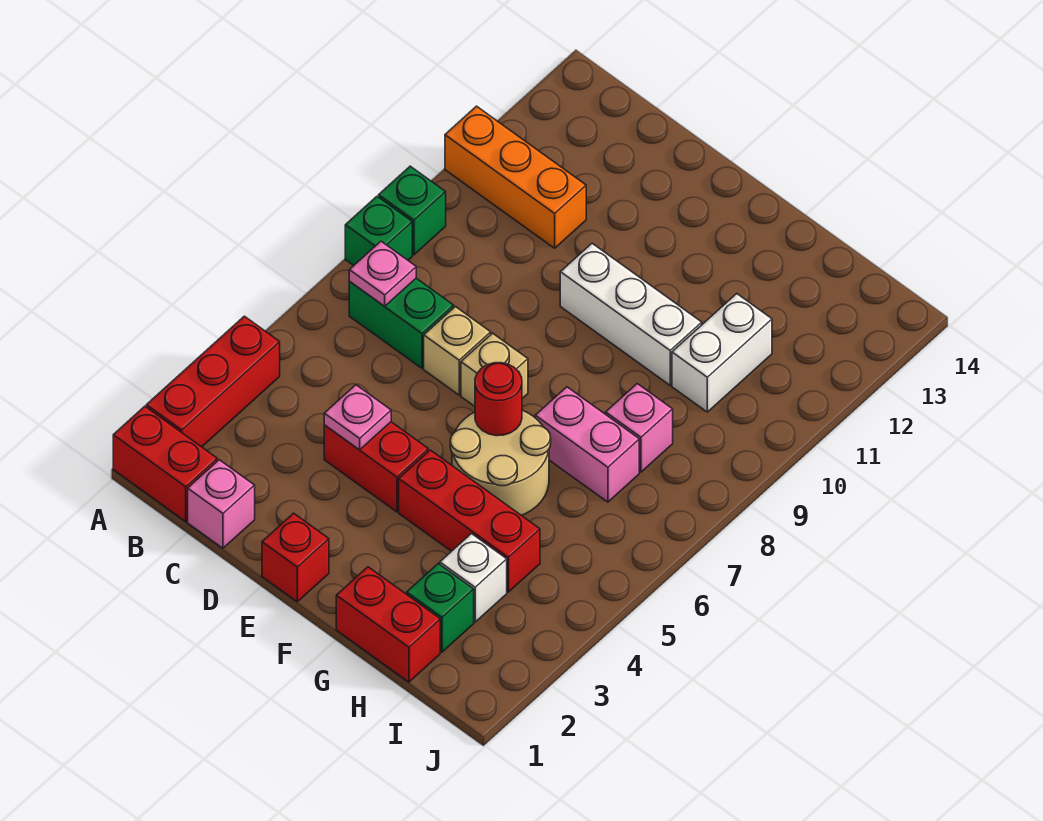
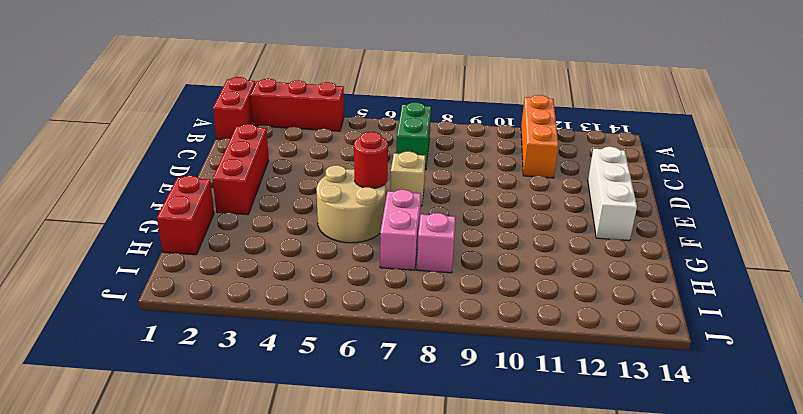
red 1x3 brick [213,124,269,215] -> red 1x3 brick moved to [399,450,540,592]
white 1x3 brick [588,147,637,241] -> white 1x3 brick moved to [560,243,702,385]
none -> green 1x1 brick [345,196,412,265]
none -> green 1x1 brick [379,166,446,255]
none -> pink 1x1 brick [188,460,255,548]

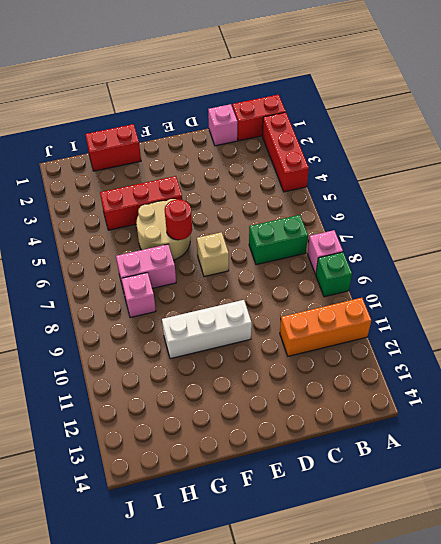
pink 1x1 brick [308,230,343,274] -> green 1x1 brick [345,196,412,265]
none -> red 1x2 brick [324,422,428,512]
none -> tan 1x1 brick [424,307,491,395]
none -> red 1x1 brick [262,513,329,602]

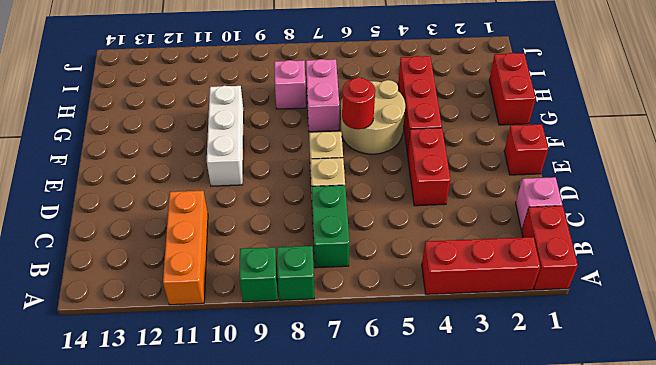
none -> green 1x1 brick [407,564,474,652]
none -> white 1x1 brick [440,534,507,622]
none -> white 1x2 brick [672,294,772,412]

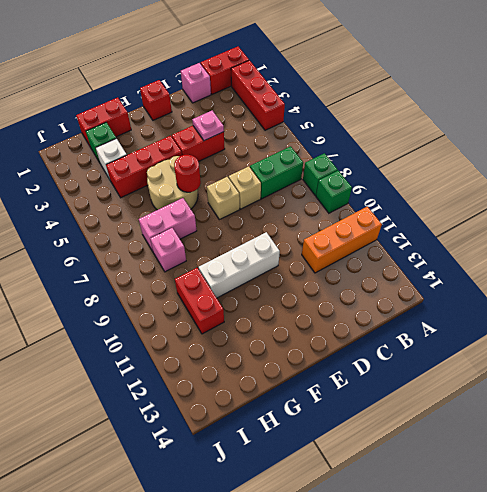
red 1x2 brick [175,268,224,334] -> white 1x2 brick [672,294,772,412]
none -> pink 1x1 plate [349,241,416,306]

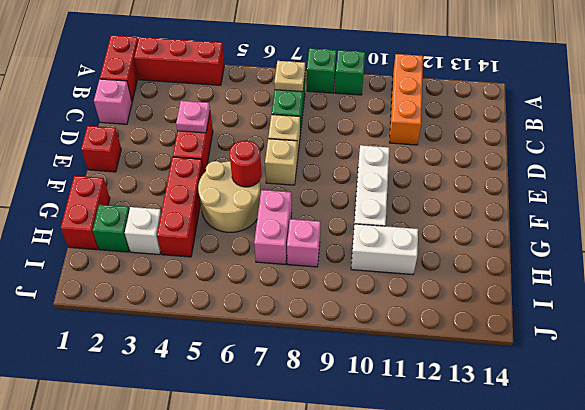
tan 1x1 plate [274,61,305,92] -> pink 1x1 plate [349,241,416,306]

